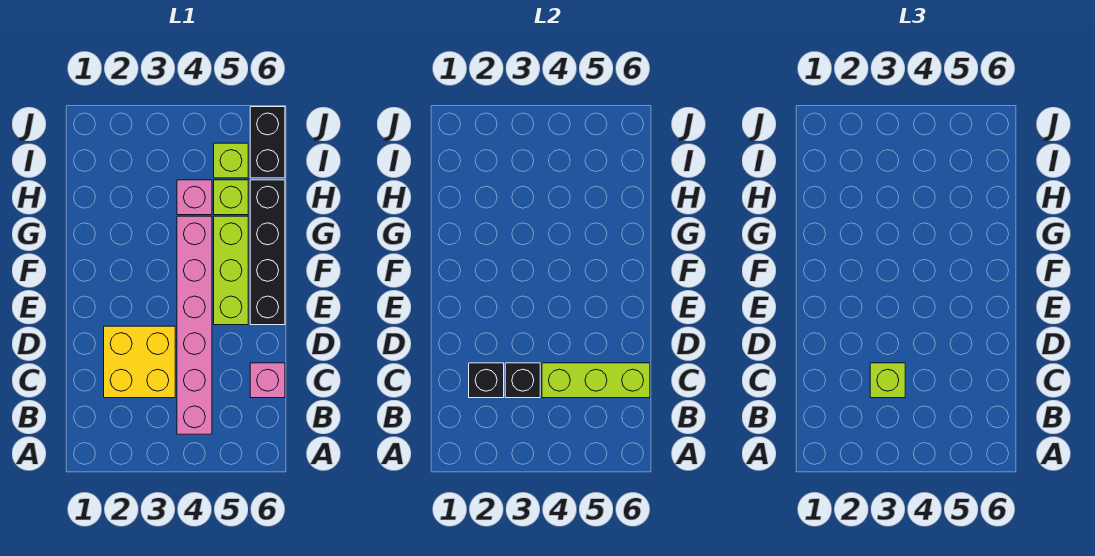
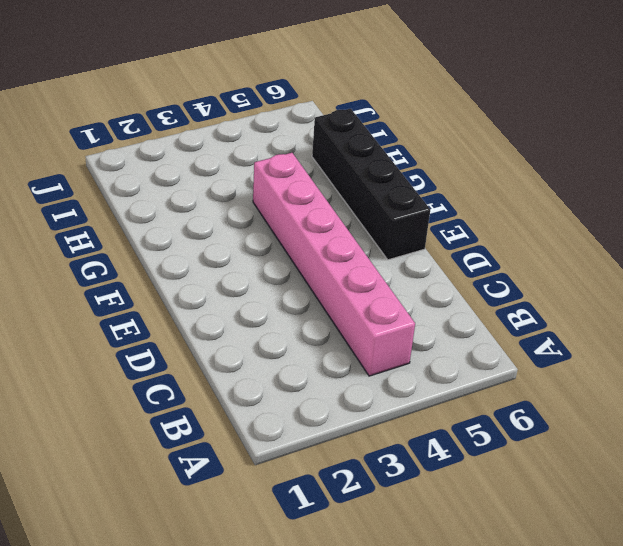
none -> yellow 2x2 brick [104,326,175,398]
none -> pink 1x1 brick [250,363,285,398]
none -> lime 1x3 brick [214,216,248,325]

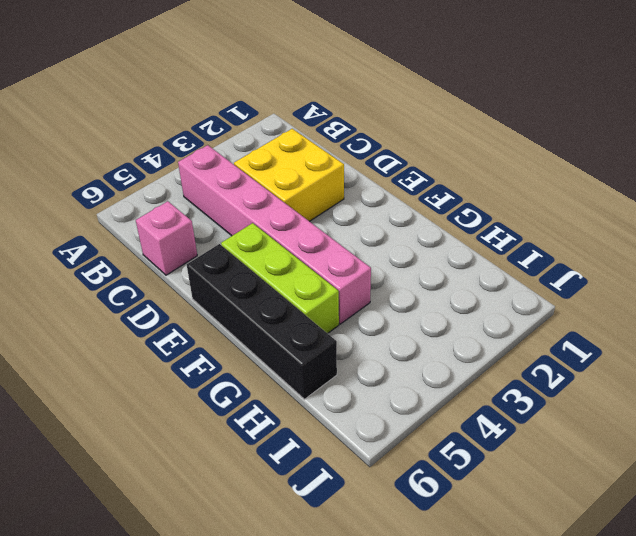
none -> pink 1x1 brick [177,180,212,215]
none -> lime 1x1 brick [214,180,248,215]
none -> lime 1x1 brick [214,143,248,178]

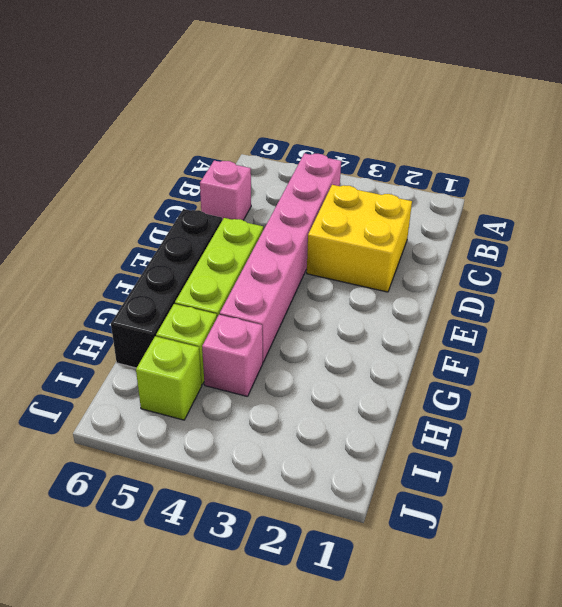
none -> black 1x2 brick [250,107,285,178]
none -> black 1x1 brick [469,363,504,398]
none -> black 1x1 brick [505,363,540,398]

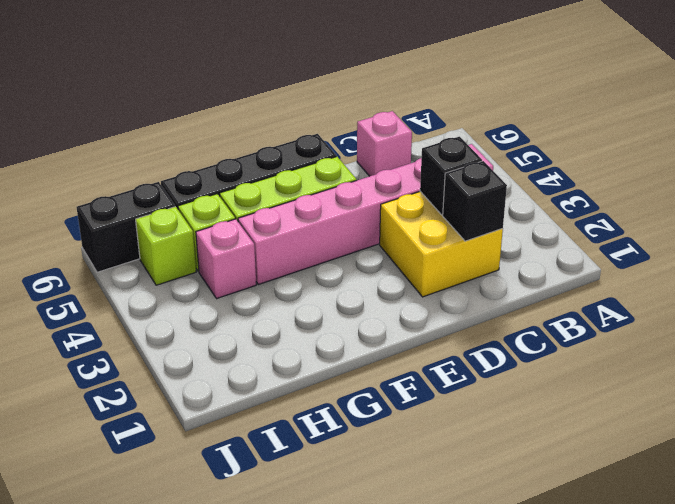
none -> lime 1x3 brick [542,363,650,398]
none -> lime 1x1 brick [870,363,905,398]

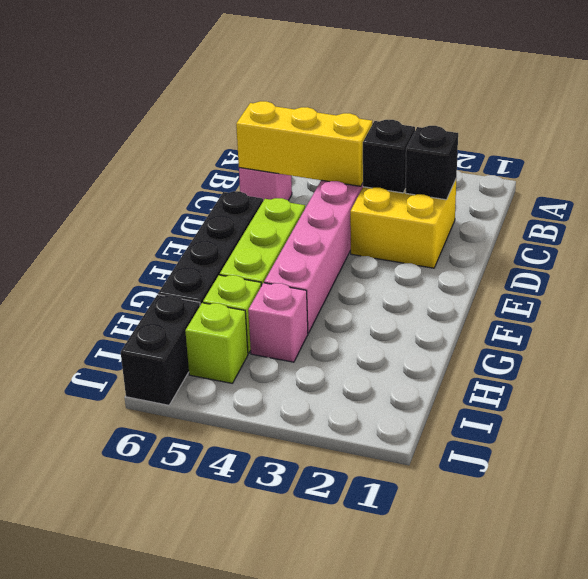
yellow 1x3 brick [236,101,372,186] -> lime 1x3 brick [542,363,650,398]
none -> lime 1x1 brick [870,363,905,398]

